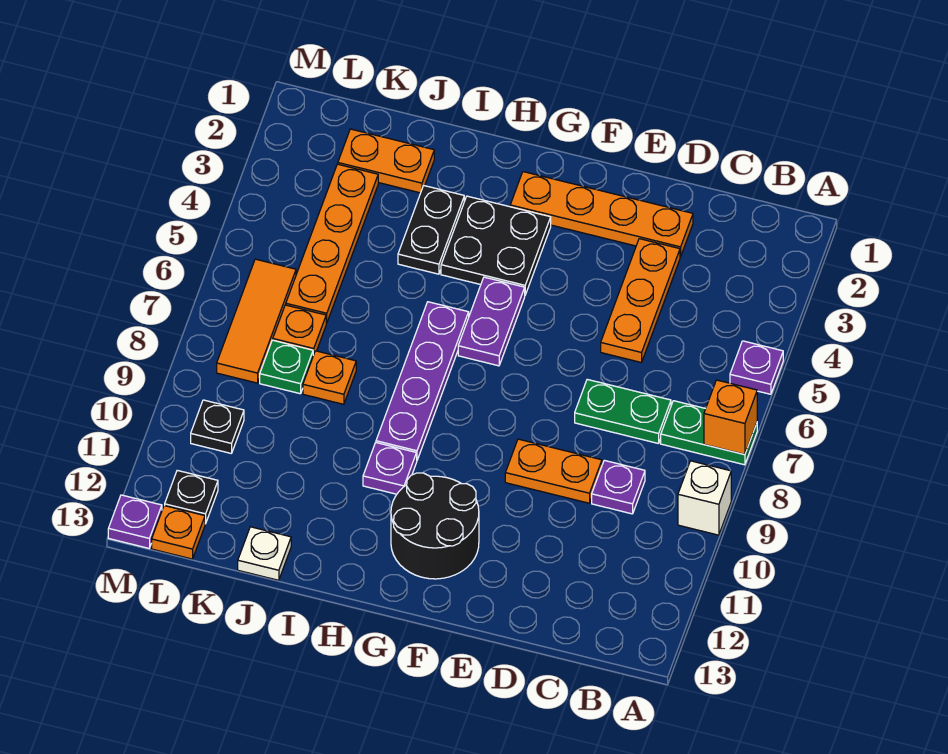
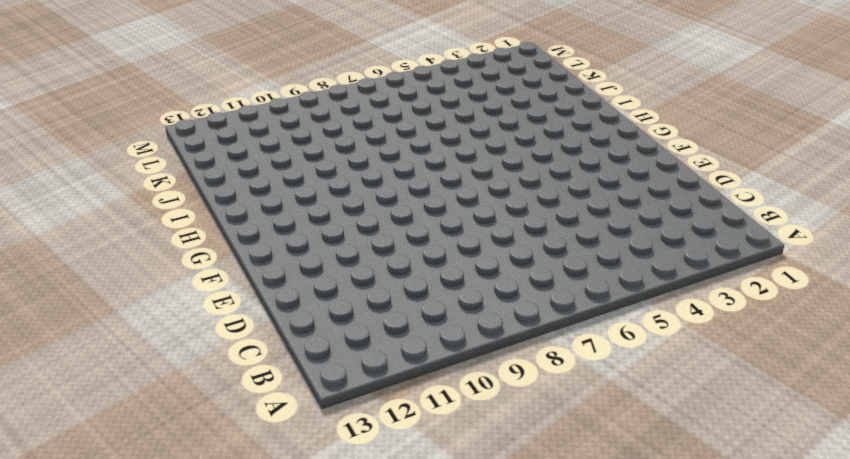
none -> purple 1x1 plate [730,341,783,394]
none -> green 1x2 plate [661,401,757,465]
none -> white 1x1 brick [678,461,731,535]

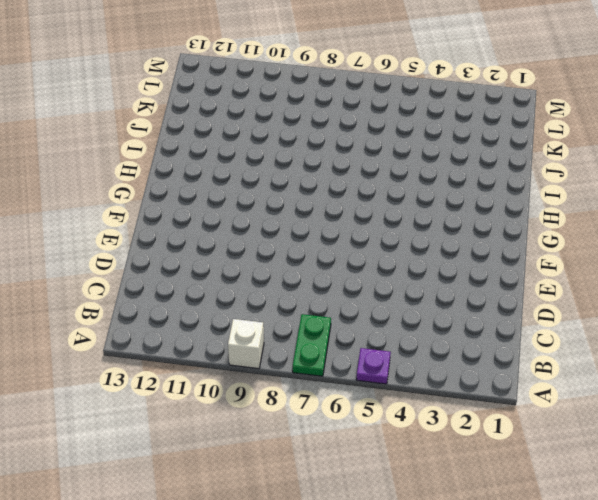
none -> green 1x2 plate [575,379,671,444]
none -> purple 1x1 plate [592,460,645,514]
none -> orange 1x4 plate [510,172,693,257]

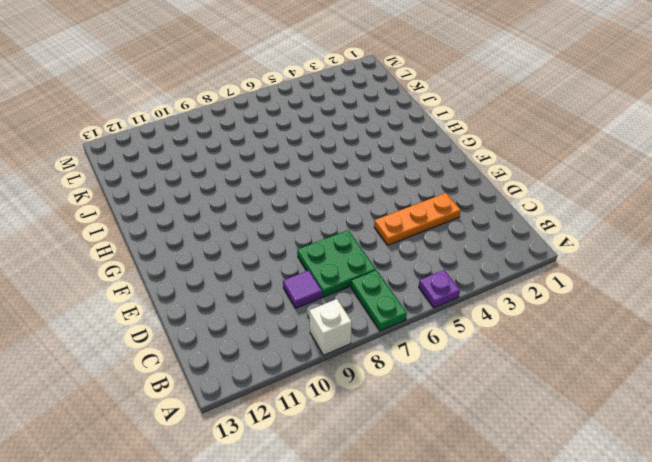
green 2x2 plate [297,230,376,297] -> green 1x2 plate [575,379,671,444]
purple 1x1 tile [283,270,322,308] -> purple 1x1 plate [592,460,645,514]
none -> orange 1x4 plate [510,172,693,257]
none -> orange 1x2 plate [505,439,602,503]
none -> black 2x2 round brick [391,473,479,579]

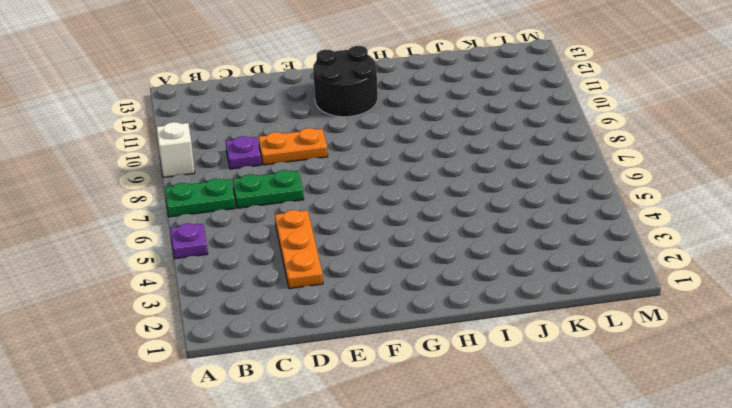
none -> orange 1x4 plate [510,172,693,257]
none -> black 2x2 plate [441,196,551,295]
none -> purple 1x2 plate [458,277,525,366]

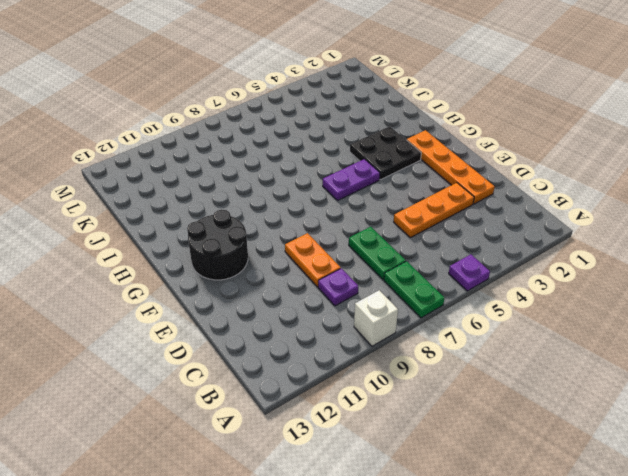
none -> purple 1x4 plate [376,302,469,460]
none -> purple 1x1 plate [363,443,417,494]
none -> black 1x2 plate [398,186,464,274]

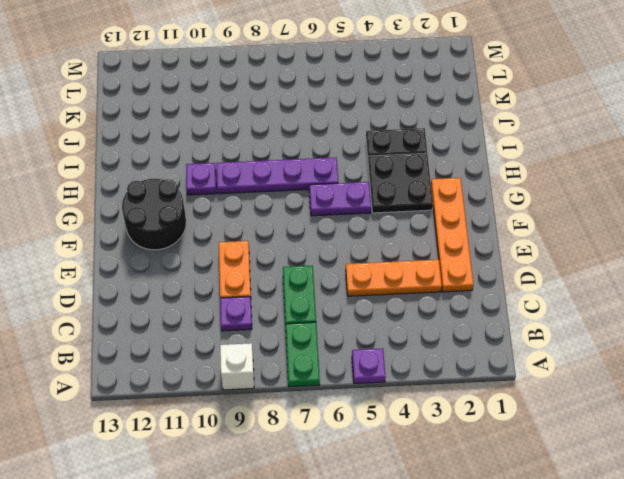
none -> orange 1x2 plate [338,129,434,193]
none -> orange 1x1 plate [303,351,356,404]
none -> white 1x1 plate [238,527,291,580]

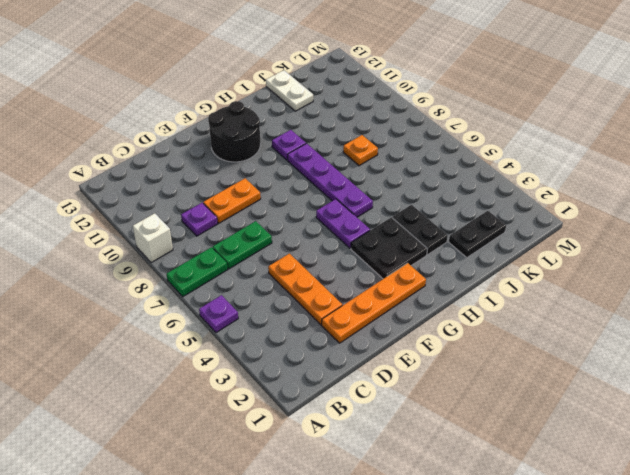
black 1x2 plate [449,211,506,258] -> orange 1x2 plate [338,129,434,193]
white 1x2 plate [266,70,313,111] -> white 1x1 plate [238,527,291,580]
none -> orange 1x4 plate [286,164,378,323]
none -> orange 1x1 plate [273,305,326,355]
none -> green 1x1 plate [260,340,313,394]

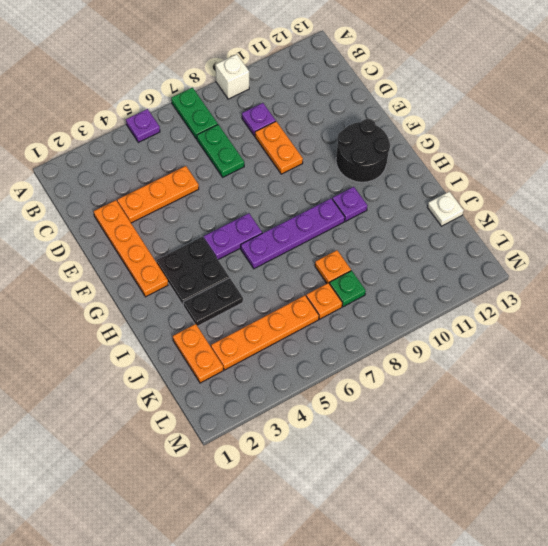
none -> orange 1x3 tile [217,259,296,383]
none -> black 1x1 plate [191,400,244,453]
none -> black 1x1 plate [165,470,218,524]

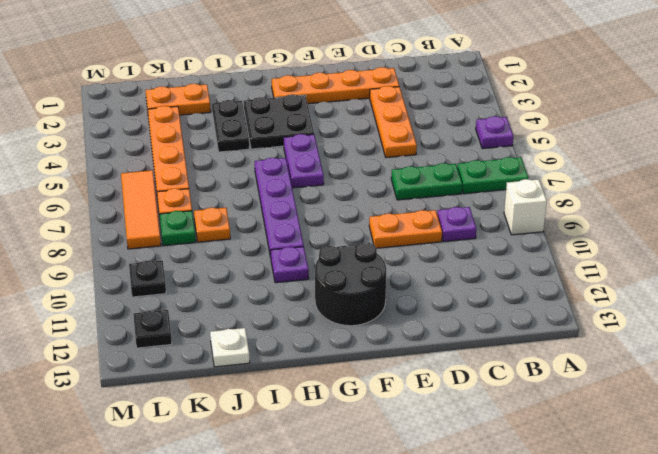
none -> orange 1x1 plate [152,506,205,559]
none -> purple 1x1 plate [108,495,162,548]
none -> orange 1x1 brick [704,380,757,454]

